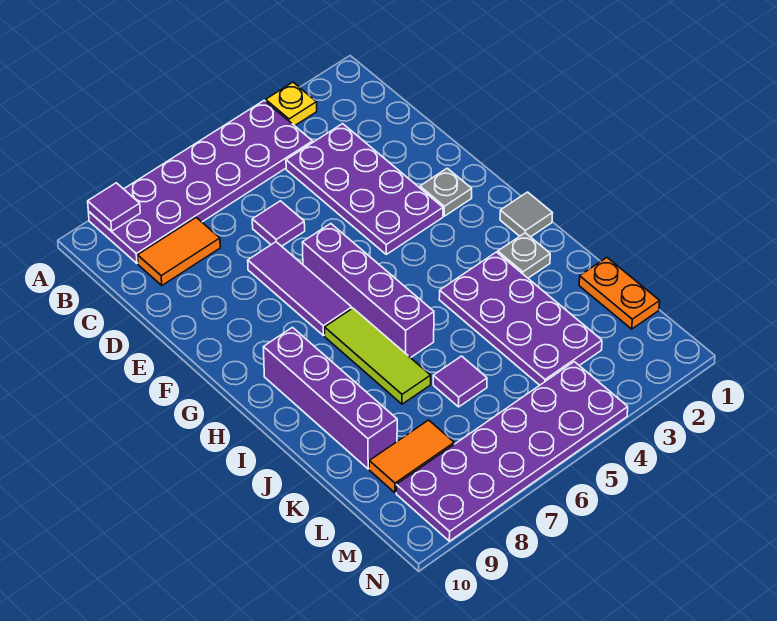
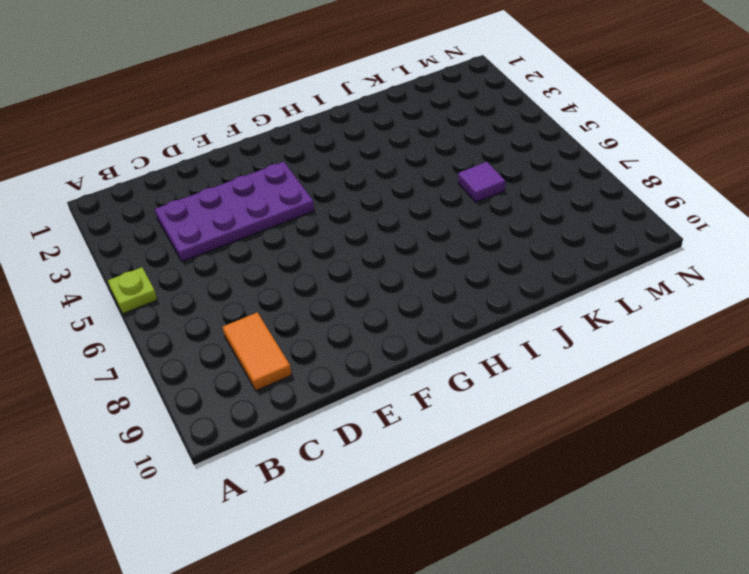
lime 1x1 plate [108,267,157,314] -> purple 2x6 plate [88,100,313,263]
none -> yellow 1x1 plate [266,82,317,126]
none -> purple 1x1 tile [252,201,305,246]
none -> purple 1x3 tile [248,242,352,336]

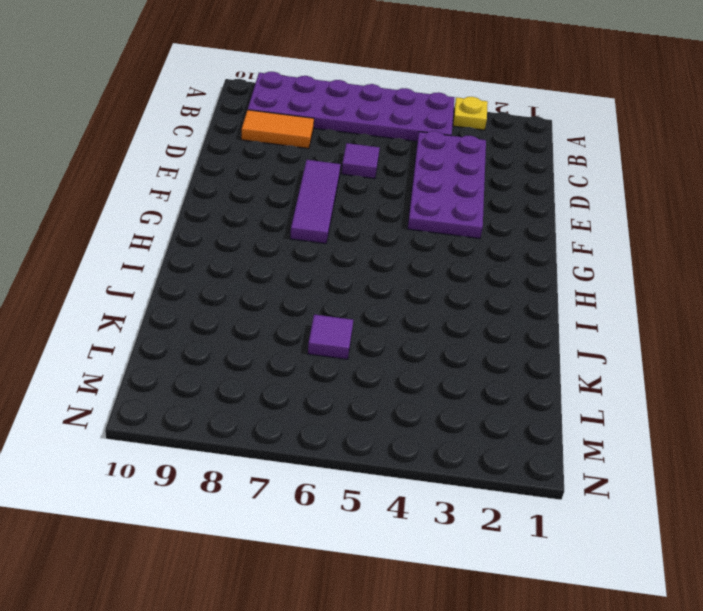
none -> grey 1x1 plate [420,168,472,216]
none -> purple 1x4 brick [302,224,434,358]
none -> grey 1x1 tile [500,192,552,237]

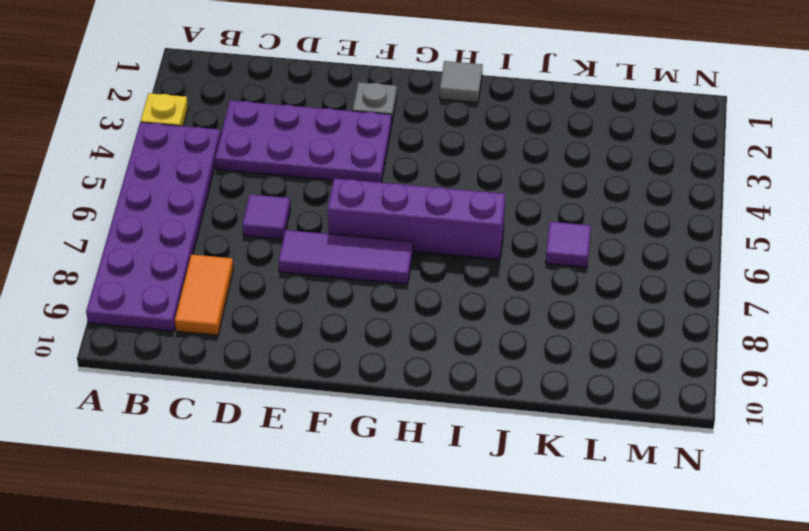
none -> lime 1x3 tile [325,308,431,404]
none -> purple 1x4 brick [263,327,397,469]
none -> grey 1x1 plate [498,233,550,278]

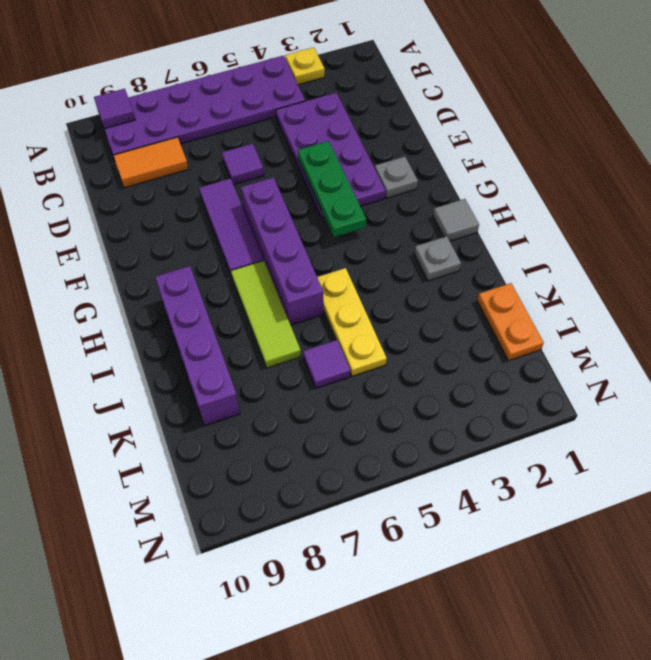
green 1x3 plate [298,141,366,237] -> none
yellow 1x3 plate [317,268,387,376] -> none
none -> purple 2x4 plate [439,252,602,385]
none -> orange 1x2 tile [369,420,454,493]
none -> purple 2x6 plate [396,362,628,541]

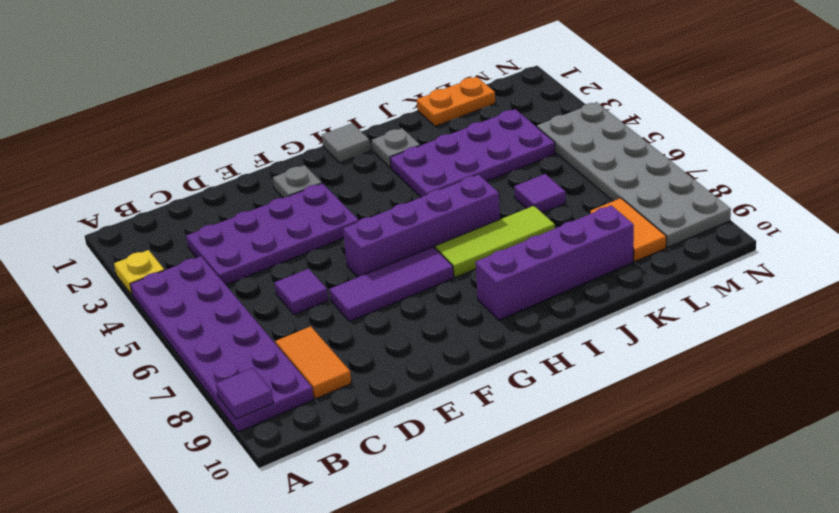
grey 2x6 plate [537,102,731,247] -> purple 2x6 plate [396,362,628,541]

